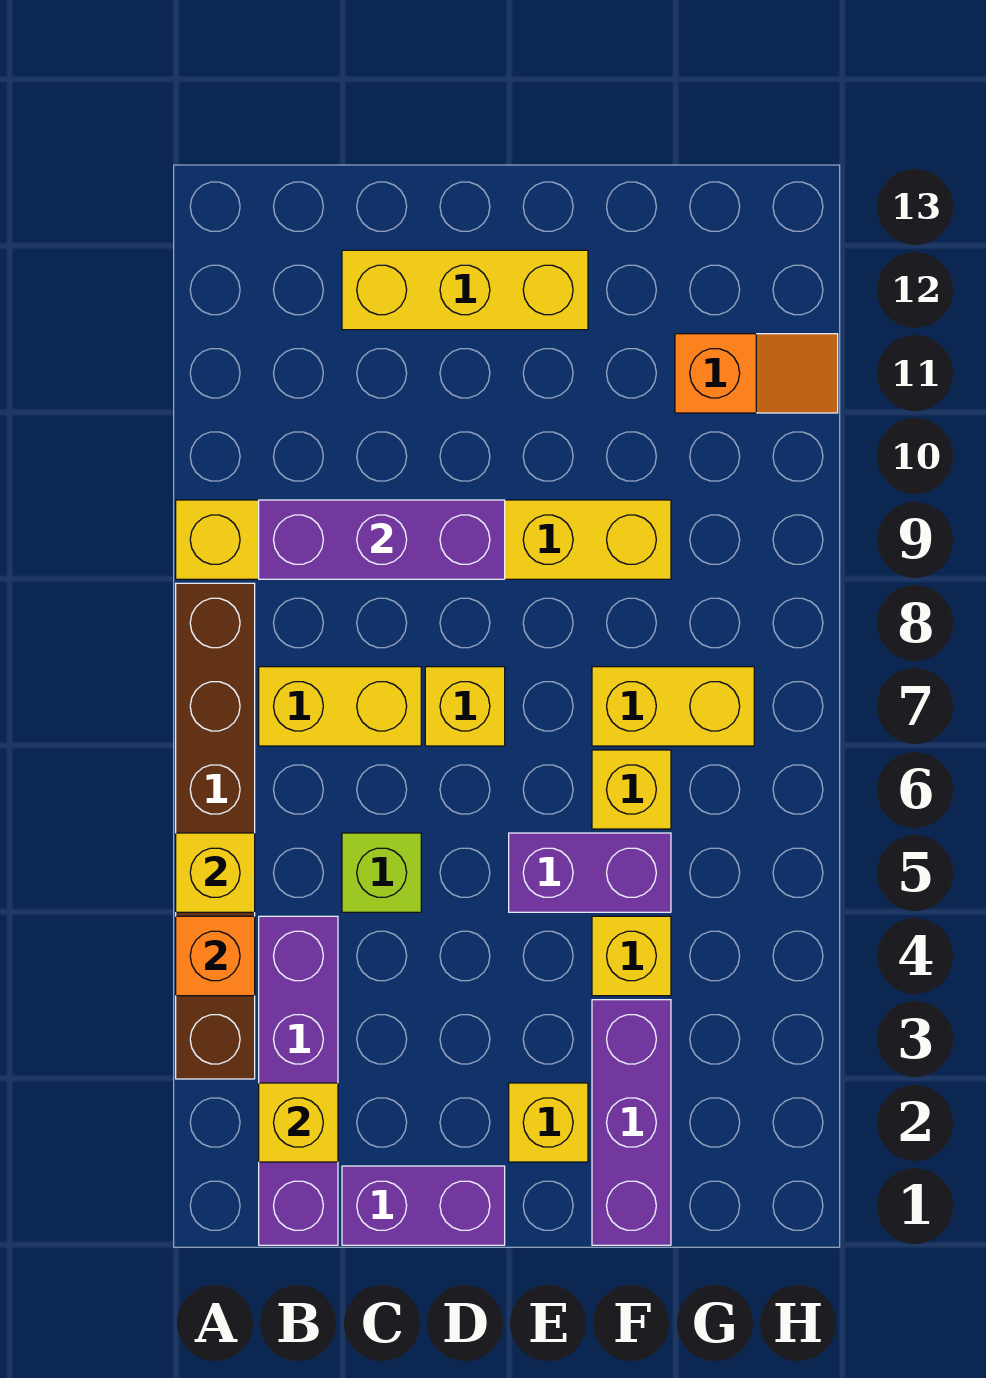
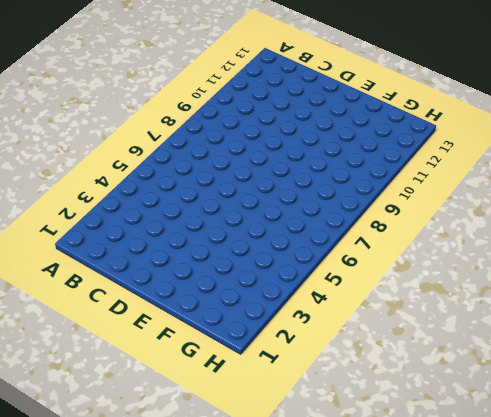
none -> brown 1x6 brick [176,583,255,1079]
none -> yellow 1x6 brick [176,500,671,579]
none -> purple 1x4 brick [259,916,338,1245]

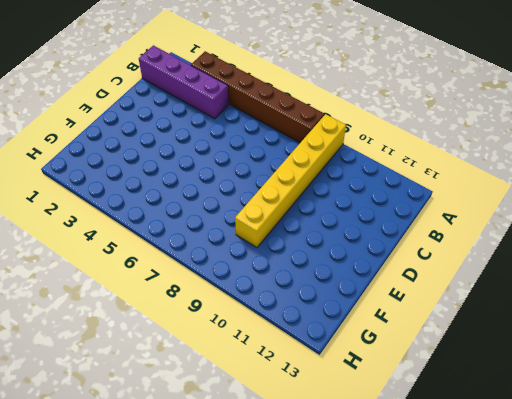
none -> yellow 1x2 brick [259,667,421,746]
none -> purple 1x2 brick [342,1166,505,1245]
none -> lime 1x1 brick [342,833,421,912]

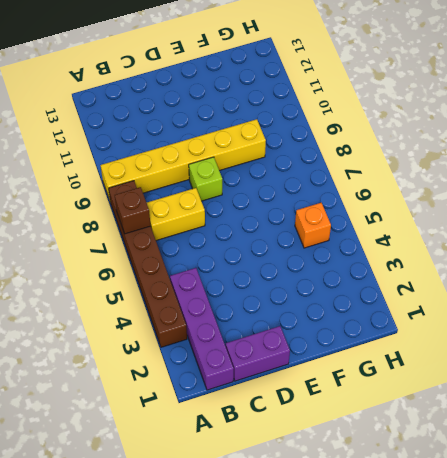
brown 1x1 brick [115,187,151,234] -> none
lime 1x1 brick [189,157,222,201] -> lime 1x1 brick moved to [342,833,421,912]
orange 1x1 brick [295,203,331,248] -> orange 1x1 brick moved to [176,916,255,996]
none -> yellow 1x3 brick [342,250,588,330]
none -> yellow 1x1 brick [425,667,505,746]
none -> yellow 1x1 brick [509,1083,588,1162]

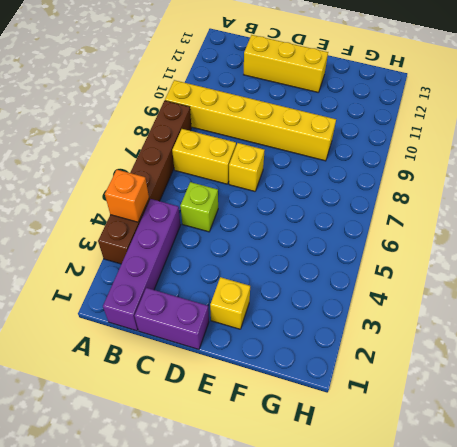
none -> purple 1x2 brick [509,833,671,912]
none -> purple 1x3 brick [592,1000,671,1245]
none -> yellow 1x1 brick [592,916,671,996]

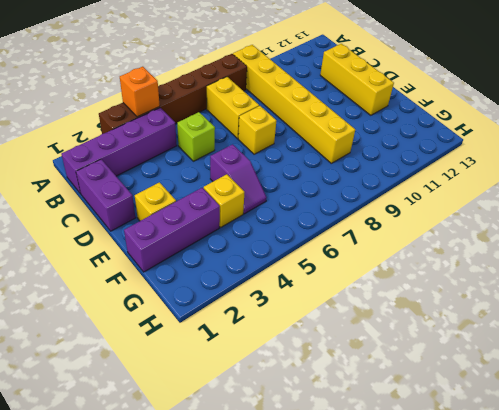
purple 1x2 slope [210,144,267,214] -> purple 1x2 brick [509,833,671,912]
none -> yellow 1x1 brick [592,750,671,829]
none -> yellow 1x2 brick [592,667,754,746]
none -> orange 1x2 slope [675,334,838,413]

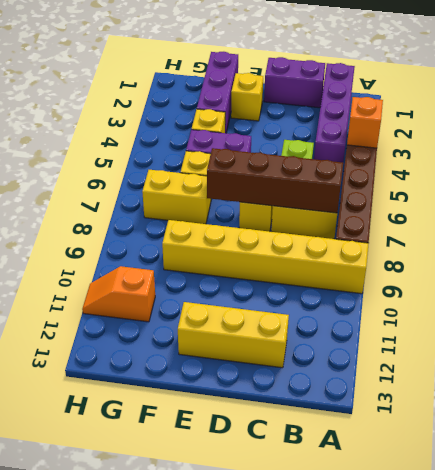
brown 1x4 brick [207,148,343,213] -> none
none -> yellow 1x1 brick [176,833,255,912]
none -> yellow 1x1 brick [259,1083,338,1162]
none -> purple 1x3 brick [259,500,505,579]

